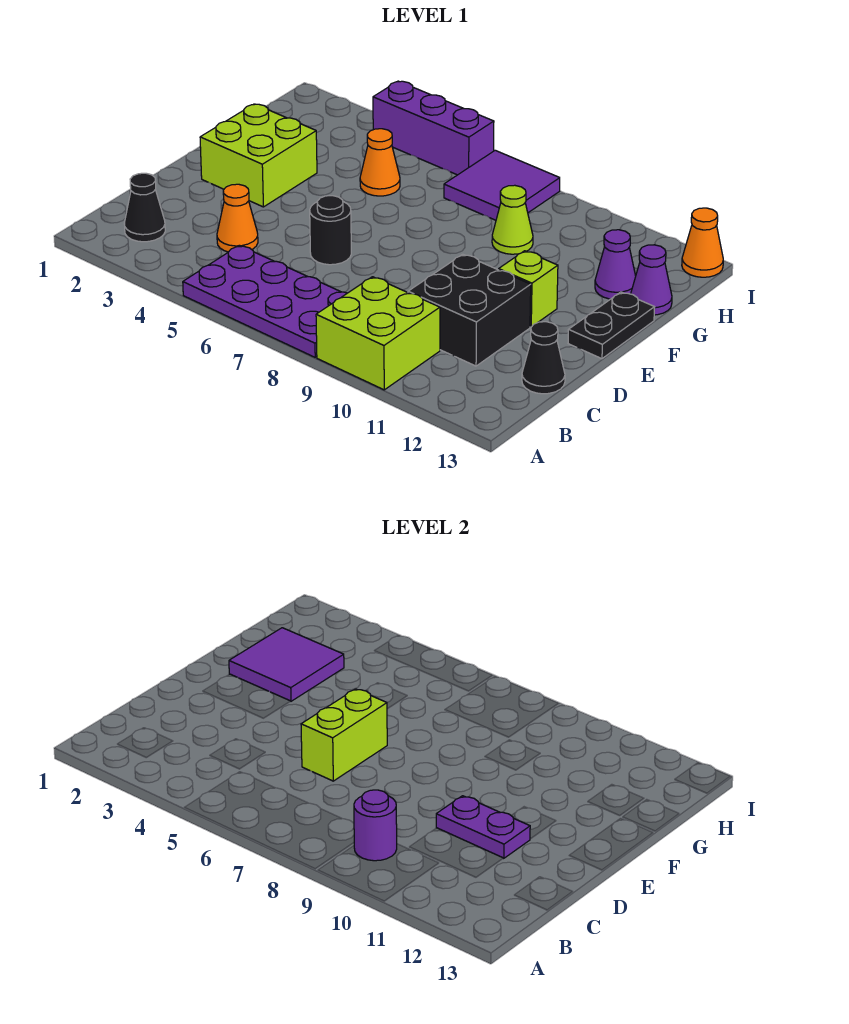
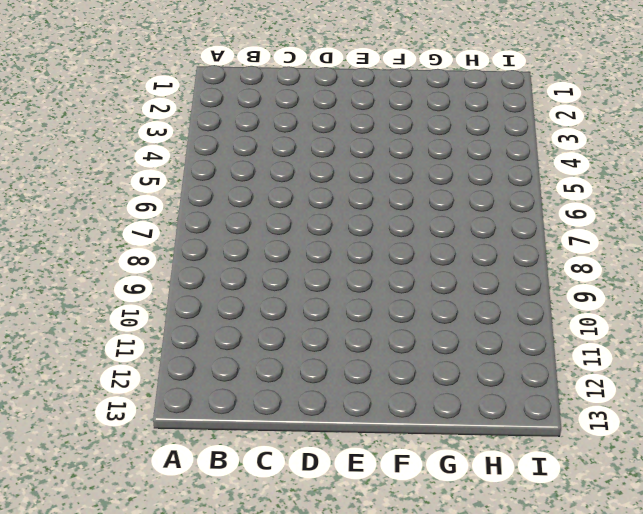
none -> purple 2x4 plate [183,245,347,357]
none -> lime 2x2 brick [316,277,440,390]
none -> black 1x1 cone [124,173,165,242]

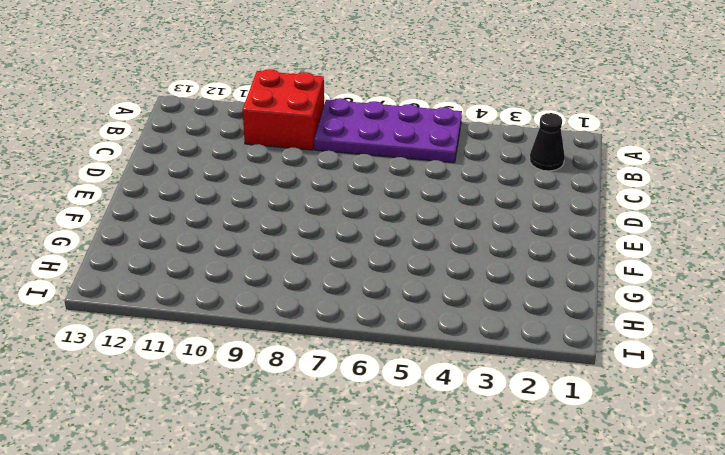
red 2x2 brick [242,69,324,150] -> lime 2x2 brick [316,277,440,390]
none -> orange 1x1 cone [217,184,258,252]
none -> black 2x2 brick [408,254,531,366]
none -> black 1x1 cone [522,322,565,394]

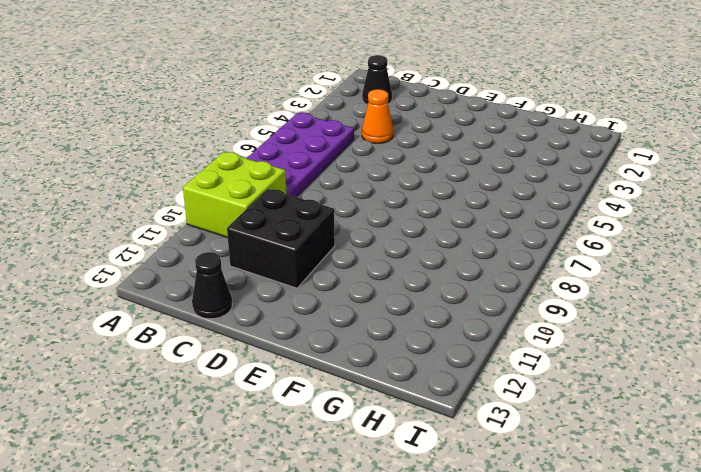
none -> black 1x1 round brick [310,196,351,265]
none -> lime 2x2 brick [200,104,317,207]
none -> lime 1x1 brick [499,251,558,327]

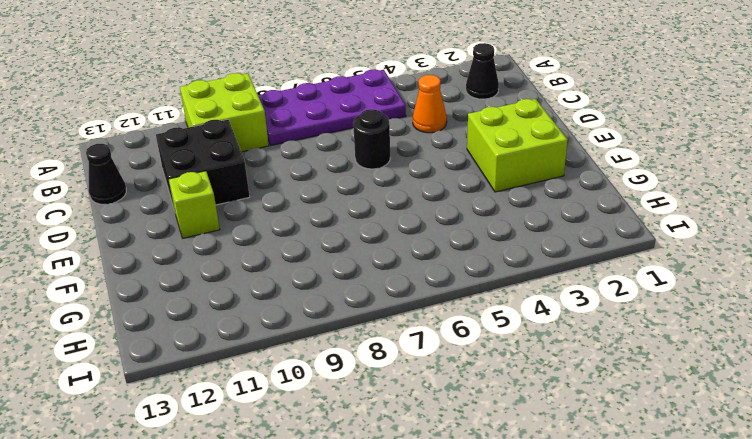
none -> black 1x2 plate [568,292,655,359]
none -> orange 1x1 cone [360,129,400,196]
none -> lime 1x1 cone [492,185,533,254]

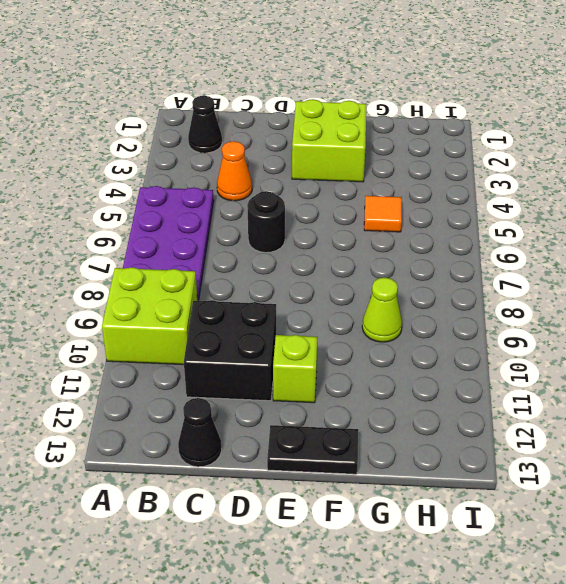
orange 1x1 tile [364,196,402,232] -> orange 1x1 cone [360,129,400,196]
none -> purple 1x1 cone [595,230,636,299]
none -> purple 1x1 cone [631,245,672,315]
none -> purple 2x2 tile [444,150,560,220]

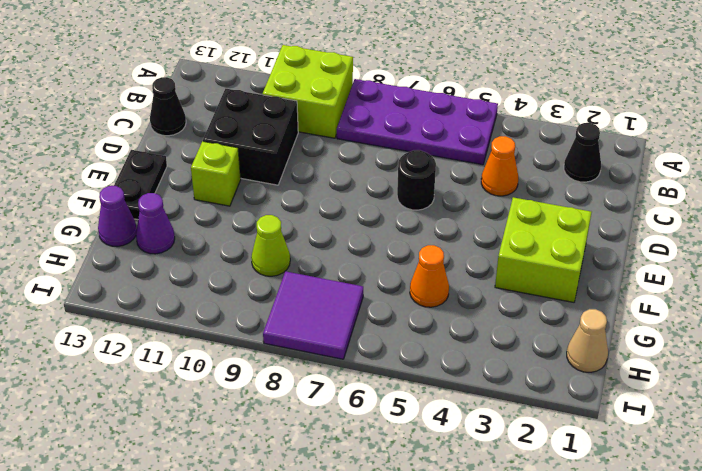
tan 1x1 cone [567,309,608,372] -> none
none -> purple 1x3 brick [373,81,494,175]
none -> orange 1x1 cone [682,208,723,277]
none -> purple 1x1 round brick [354,790,397,861]

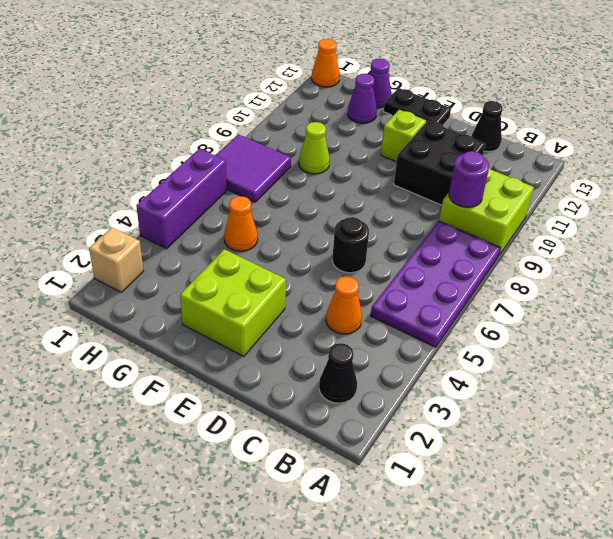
tan 1x1 brick [89,227,143,292] -> none
none -> lime 1x2 brick [301,689,387,781]
none -> purple 1x2 plate [436,796,530,858]
none -> purple 2x2 tile [229,628,344,701]

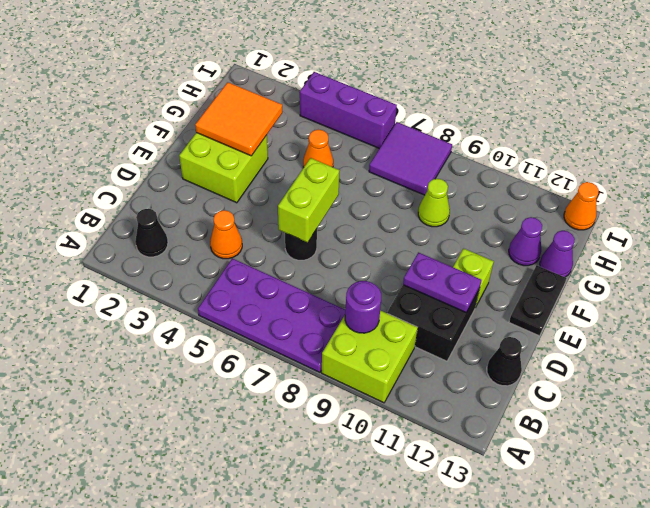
orange 2x2 tile [195,82,282,156] -> purple 2x2 tile [229,628,344,701]

